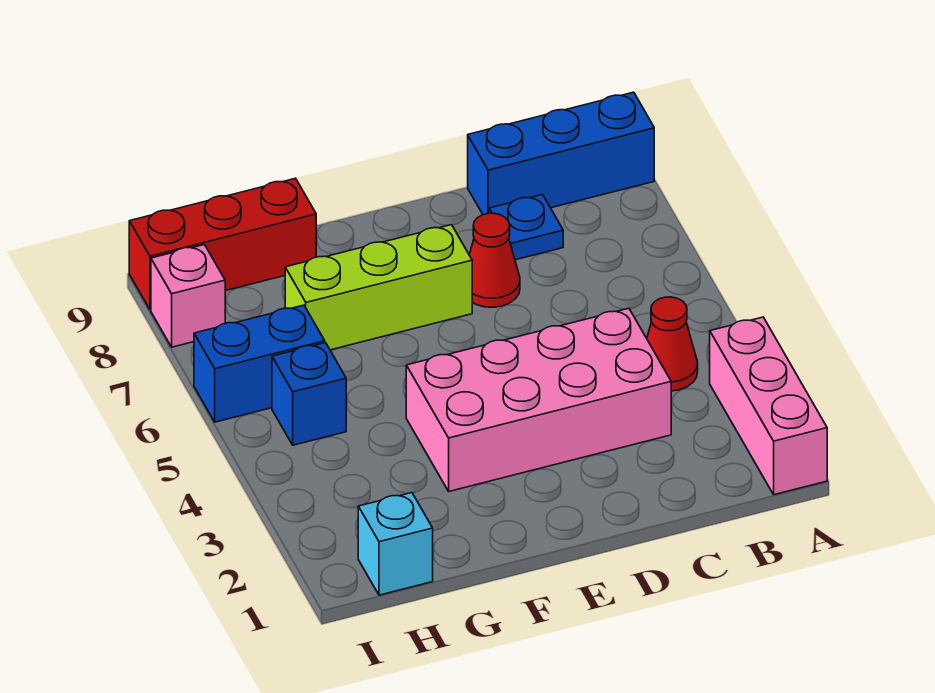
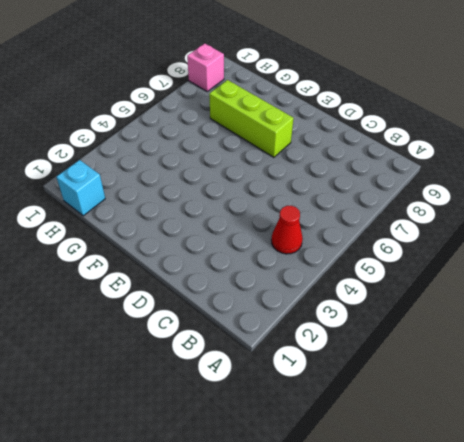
none -> pink 1x3 brick [710,317,827,495]
none -> blue 1x3 brick [468,92,654,215]
none -> pink 2x4 brick [406,308,671,491]

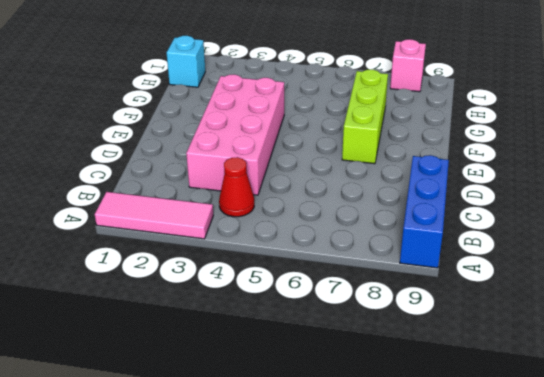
pink 1x3 tile [95,192,213,239] -> pink 1x3 brick [710,317,827,495]
none -> blue 1x1 plate [489,195,563,260]
none -> red 1x1 cone [469,213,520,307]
none -> red 1x3 brick [129,178,316,310]

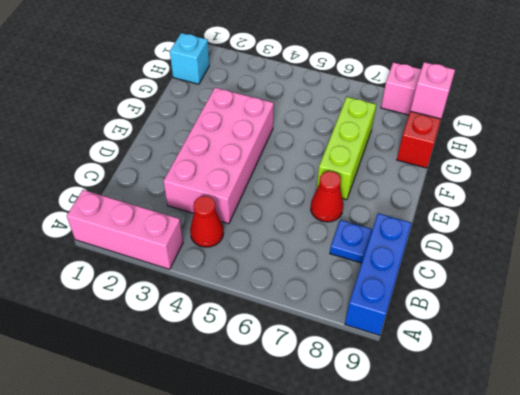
pink 1x1 brick [410,62,455,119] -> none
none -> blue 1x1 brick [272,343,346,445]
none -> blue 1x2 brick [194,305,325,422]

